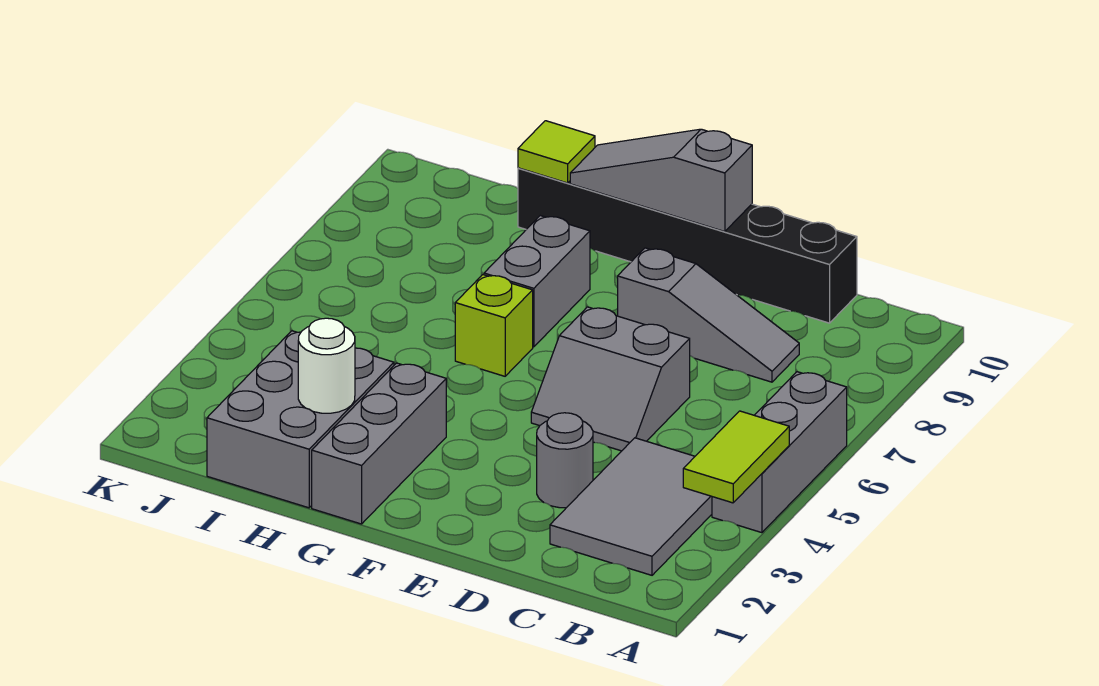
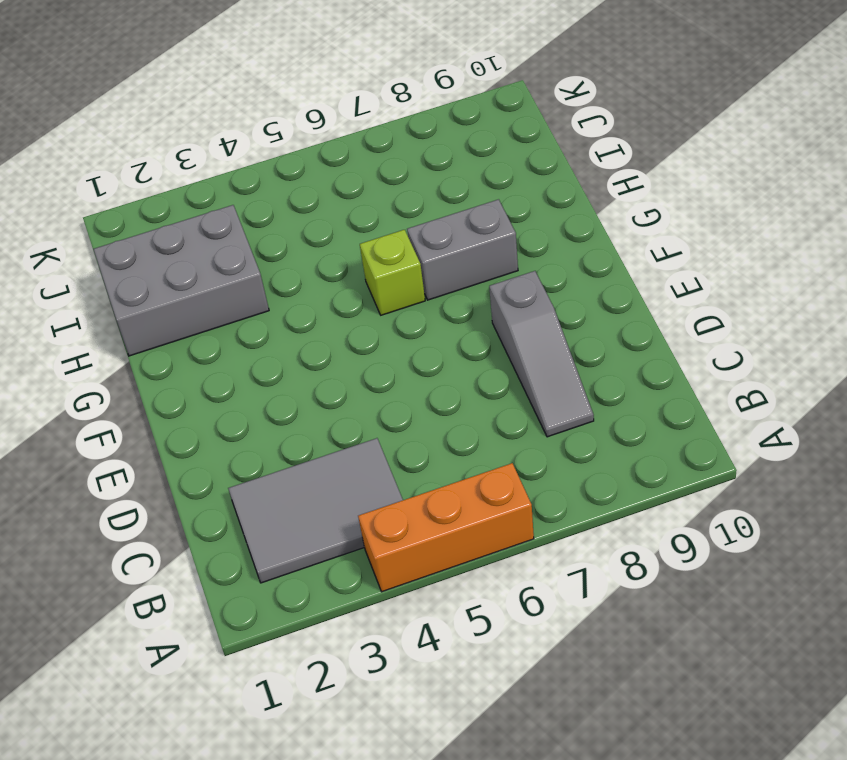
orange 1x3 brick [358,463,534,592] -> grey 1x3 brick [712,372,847,533]
none -> black 1x6 brick [518,168,857,323]
none -> grey 1x1 round brick [537,413,593,508]
none -> grey 2x2 slope [531,307,690,451]

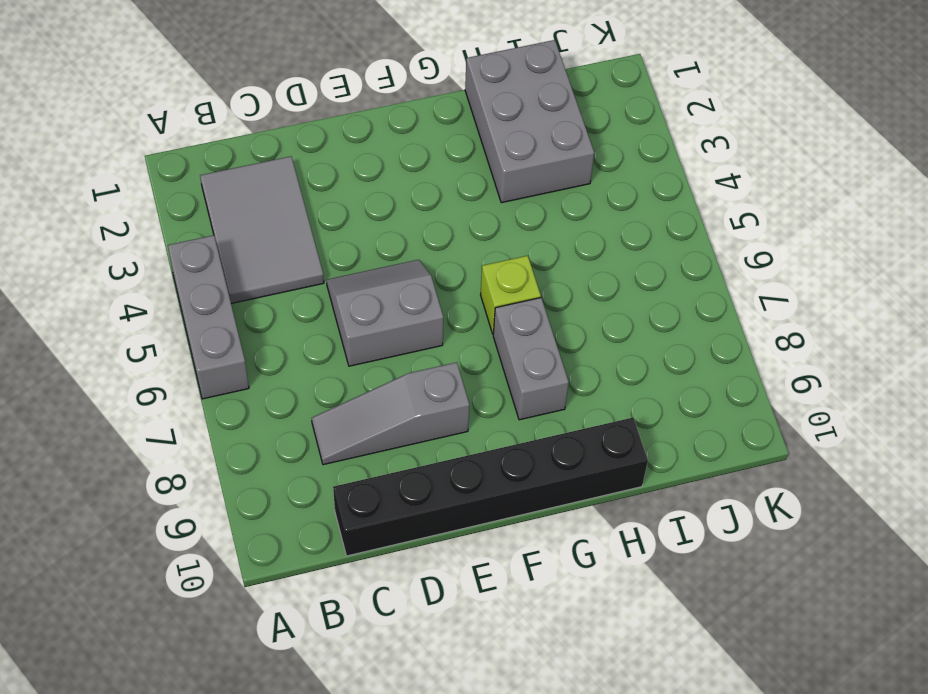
none -> grey 1x1 round brick [537,413,593,508]
none -> grey 1x3 brick [312,363,446,524]
none -> lime 1x2 tile [683,411,789,503]

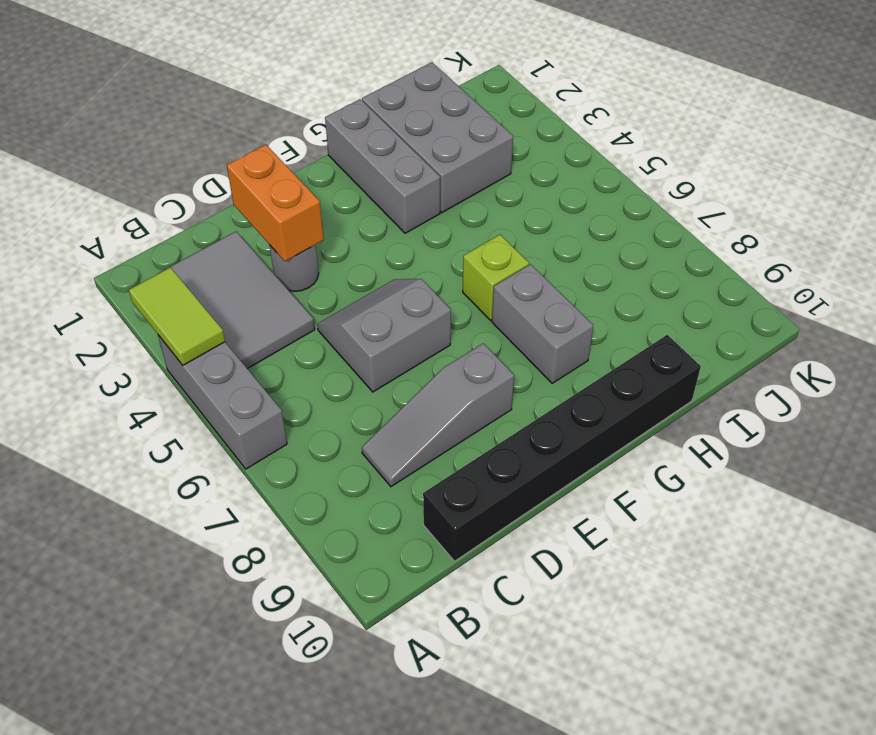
orange 1x2 brick [227,145,324,261] -> none
none -> grey 1x3 slope [570,129,752,232]
none -> white 1x1 round brick [298,318,355,413]
none -> lime 1x1 tile [518,121,595,183]

